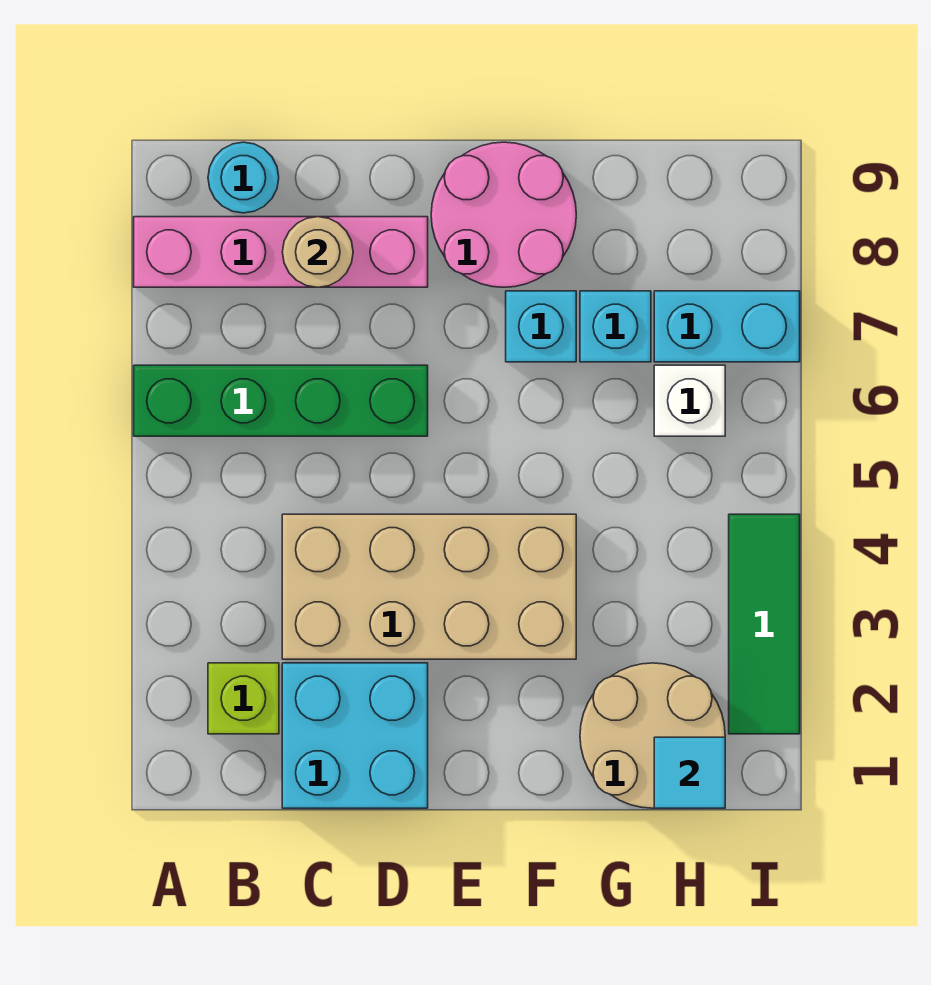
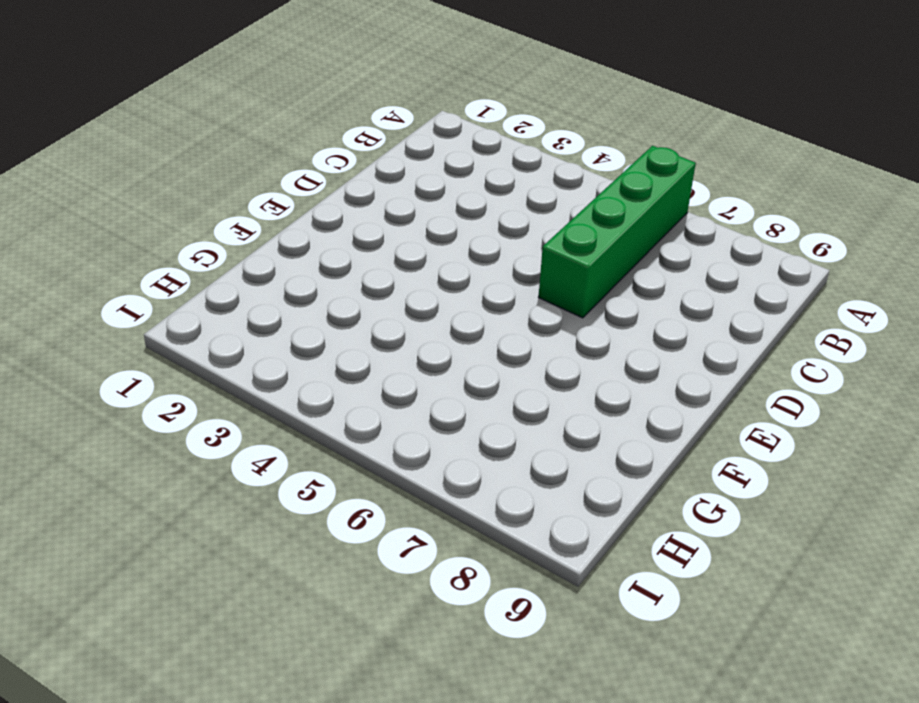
none -> pink 1x4 brick [134,217,428,287]
none -> lime 1x1 brick [208,663,279,734]
none -> cyan 1x1 round brick [208,142,279,213]

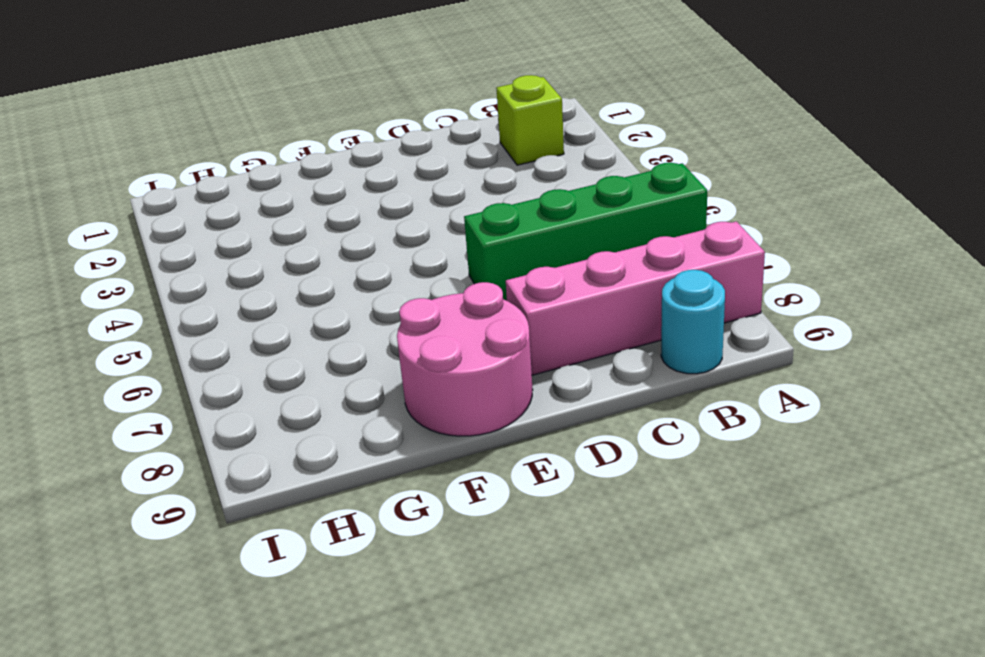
none -> cyan 2x2 brick [282,663,428,808]
none -> tan 2x4 brick [282,514,576,659]
none -> cyan 1x1 brick [506,291,576,362]

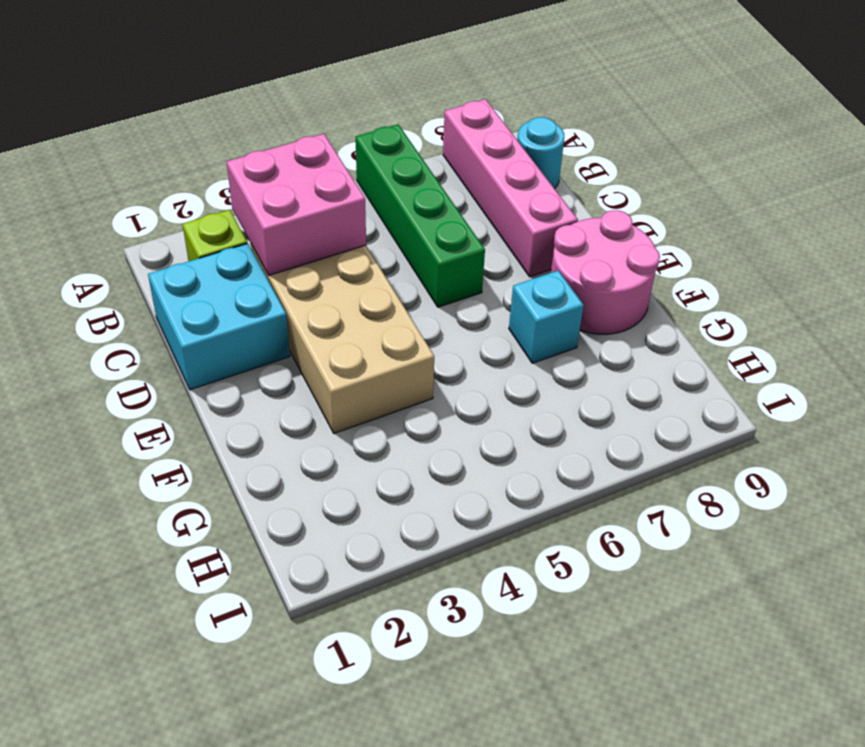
pink 2x2 brick [227,134,366,275] -> none
none -> tan 2x2 round brick [580,663,725,808]
none -> cyan 1x1 brick [580,291,651,362]
none -> white 1x1 brick [654,365,725,436]

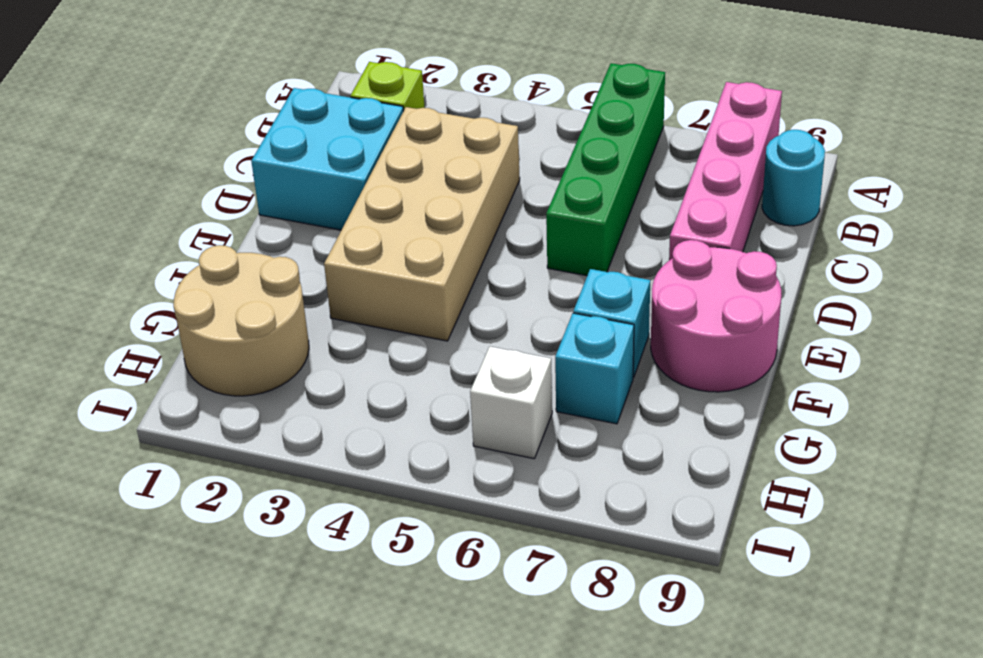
none -> cyan 1x2 brick [654,291,800,362]
none -> green 1x3 tile [729,514,800,734]
none -> tan 1x1 round brick [282,217,353,287]

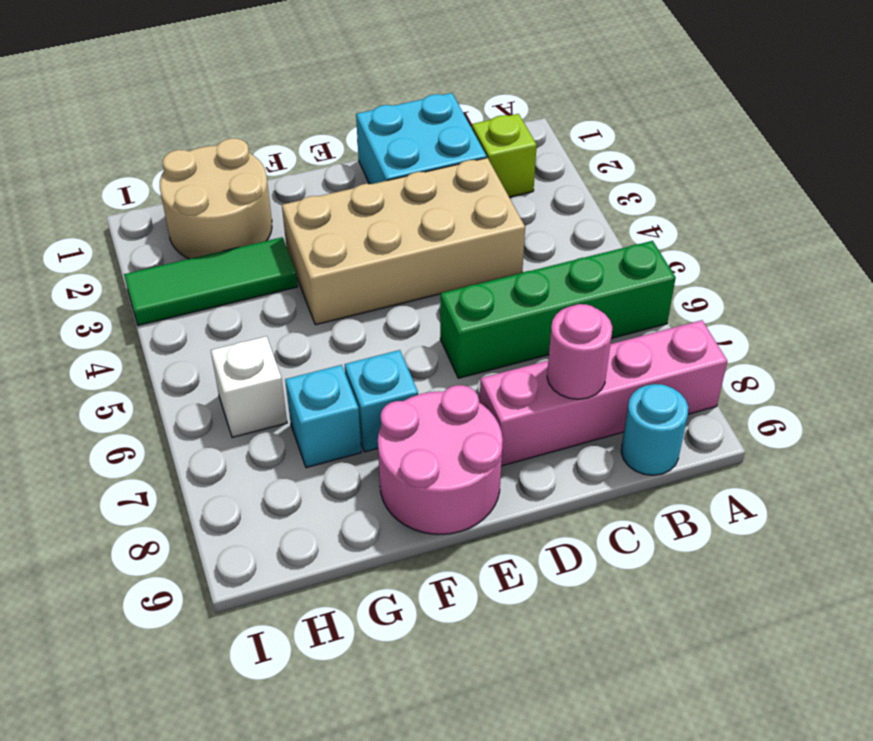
pink 1x1 round brick [547,304,612,399] -> tan 1x1 round brick [282,217,353,287]
green 1x3 tile [124,237,298,326] -> green 1x3 tile turned to [729,514,800,734]
none -> cyan 1x2 brick [654,291,800,362]
none -> cyan 1x1 tile [654,737,725,808]

